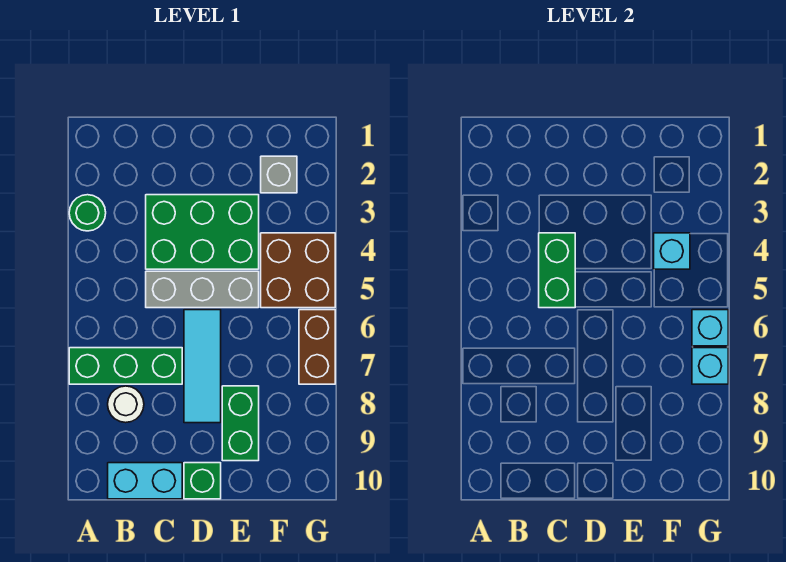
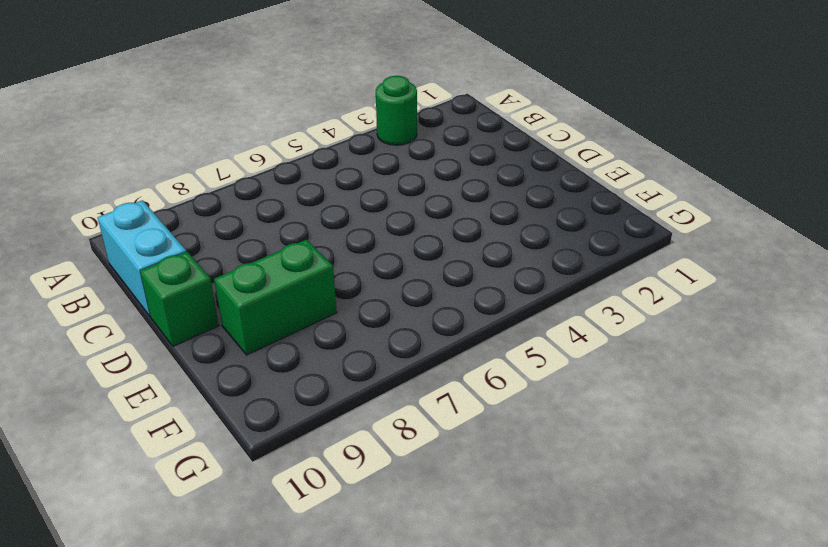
none -> green 1x3 brick [69,348,182,384]
none -> white 1x1 round brick [108,386,144,423]
none -> green 2x3 brick [146,195,259,269]

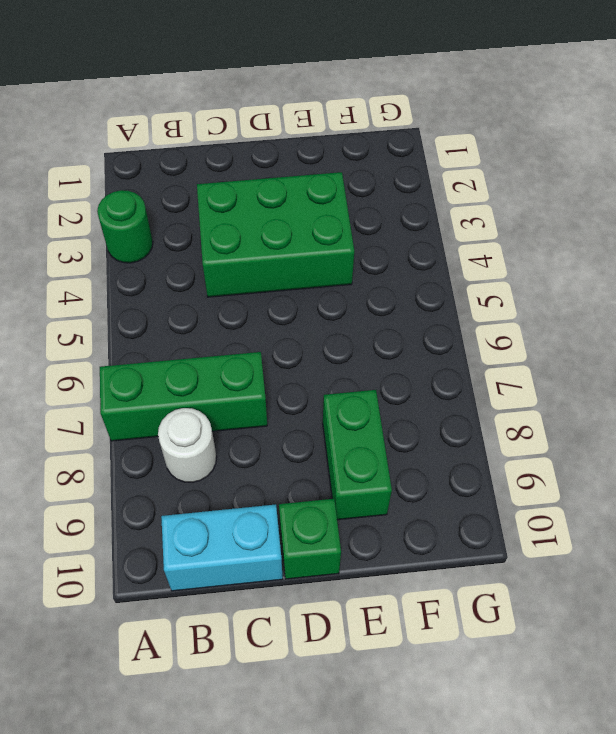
none -> grey 1x3 brick [146,271,259,308]
none -> cyan 1x3 tile [184,310,221,423]
none -> grey 1x1 brick [261,156,297,193]

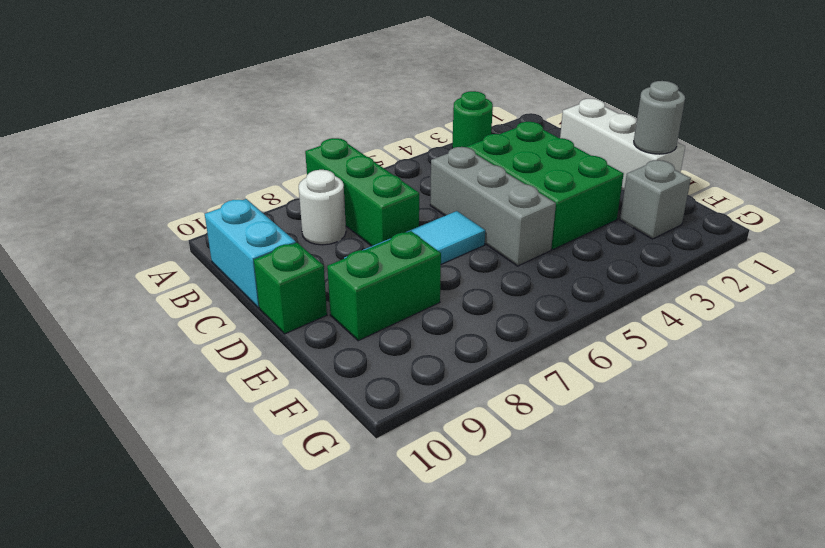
white 1x3 brick [560,99,685,190] -> none
grey 1x1 round brick [634,81,685,154] -> none
none -> brown 2x2 brick [261,233,335,308]
none -> brown 1x2 brick [299,310,335,384]
none -> green 1x2 brick [539,233,575,308]

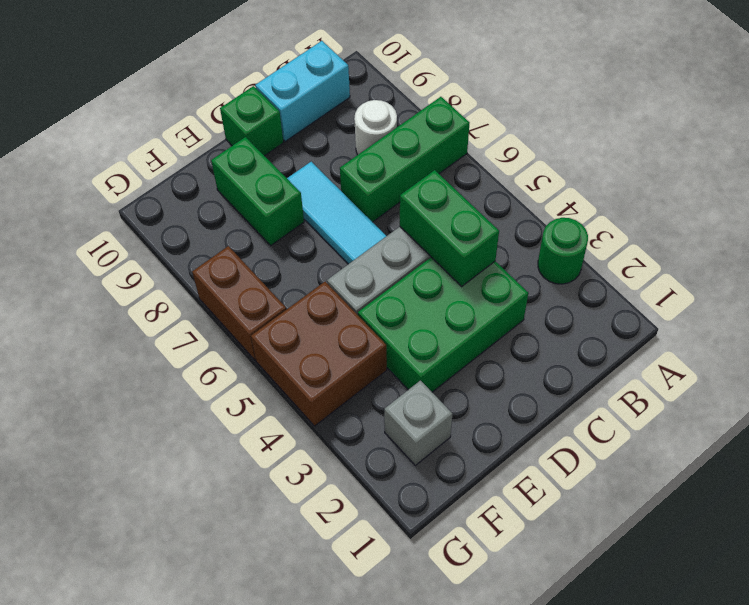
none -> cyan 1x1 brick [654,233,690,269]
none -> cyan 1x1 brick [692,310,728,346]
none -> cyan 1x1 brick [692,348,728,384]

